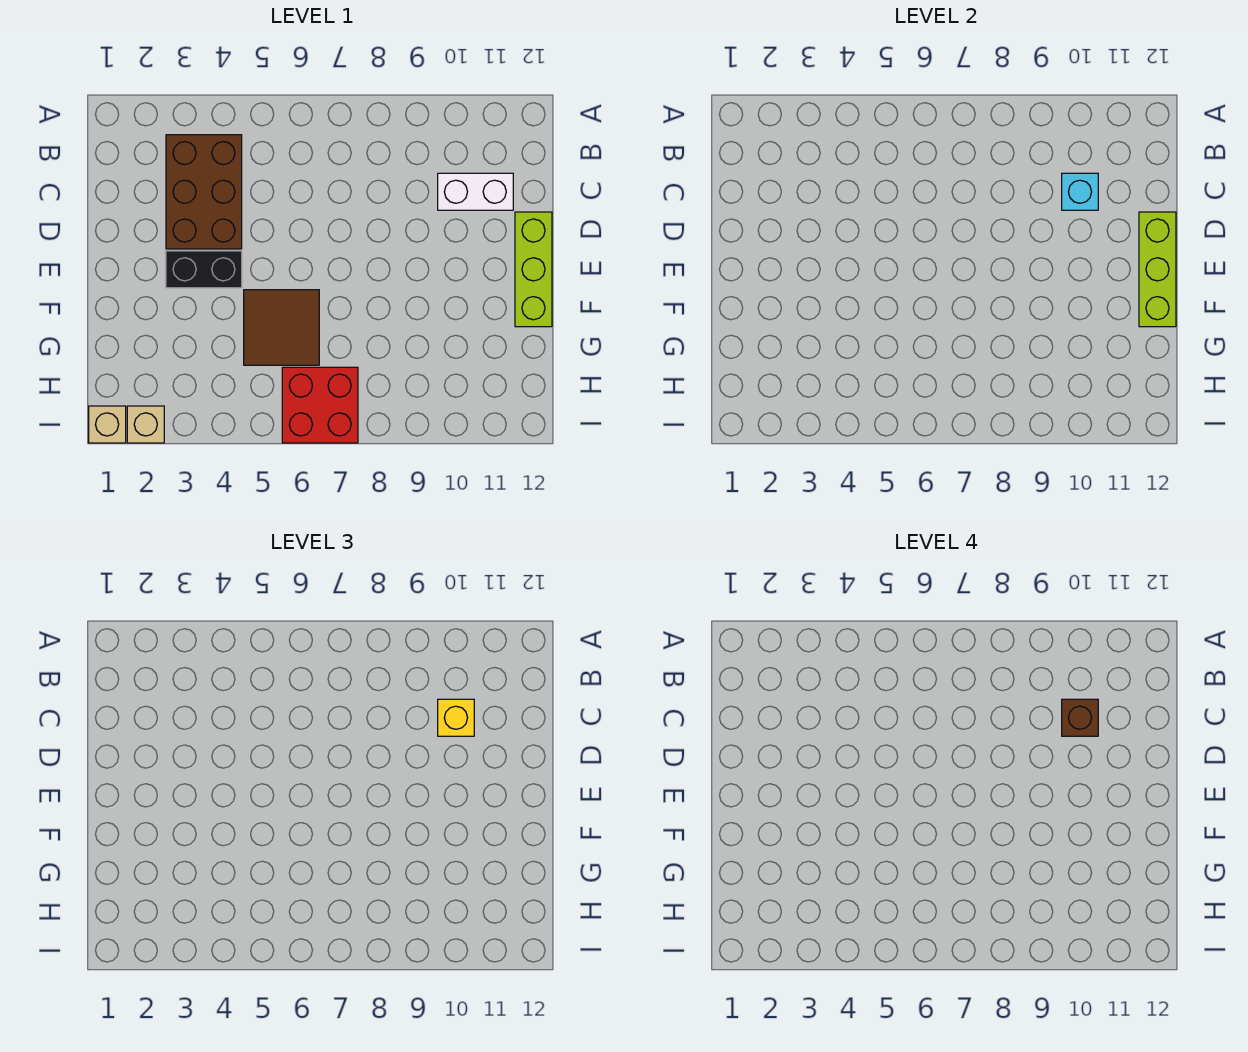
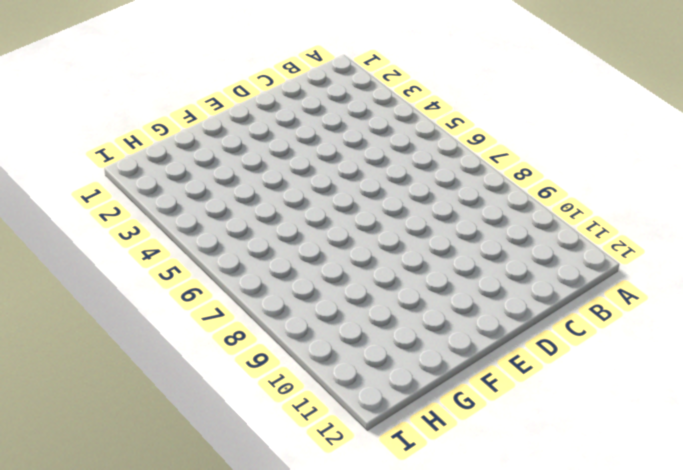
none -> brown 2x3 brick [166,135,242,249]
none -> white 1x2 brick [438,173,513,210]
none -> lime 1x3 brick [515,212,552,327]

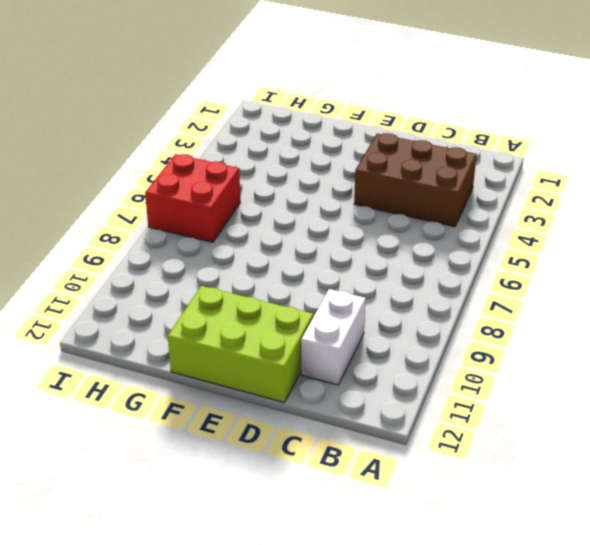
lime 2x3 brick [168,286,313,402] -> lime 1x3 brick [515,212,552,327]
none -> black 1x2 brick [166,251,242,288]
none -> brown 2x2 tile [244,290,319,365]
none -> tan 1x1 brick [89,406,126,443]

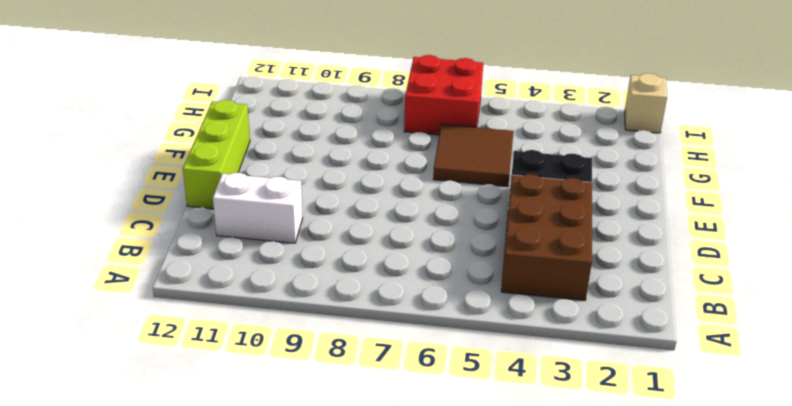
none -> tan 1x1 brick [127,406,164,443]
none -> cyan 1x1 brick [1062,173,1098,210]
none -> lime 1x3 brick [1139,212,1176,327]

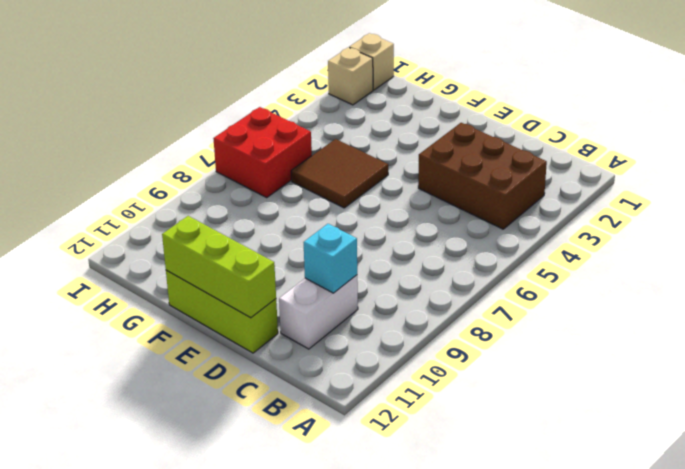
none -> black 1x2 brick [166,251,242,288]
none -> yellow 1x1 brick [438,699,474,736]
none -> brown 1x1 brick [1062,699,1098,736]

